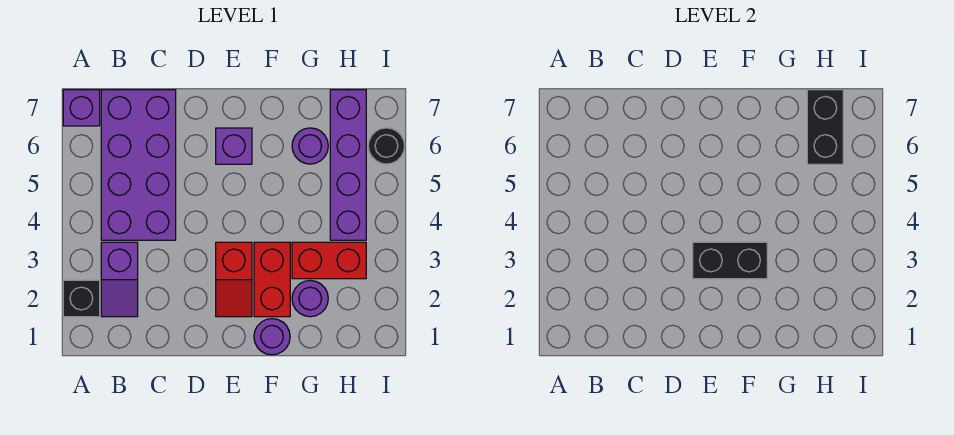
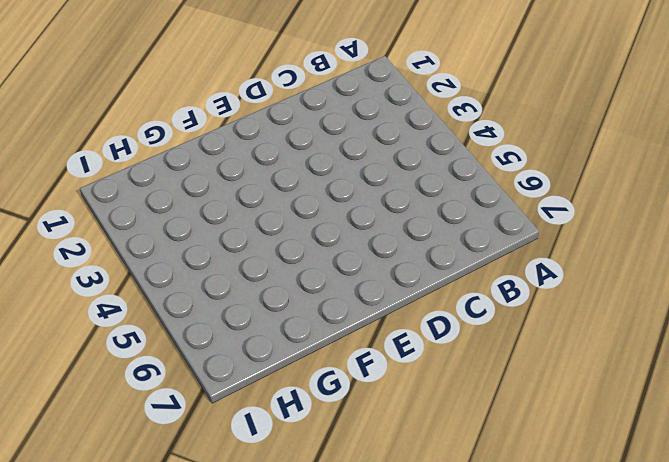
none -> black 1x1 brick [63,280,100,317]
none -> purple 1x1 brick [63,90,100,126]
none -> purple 1x2 slope [101,242,138,317]

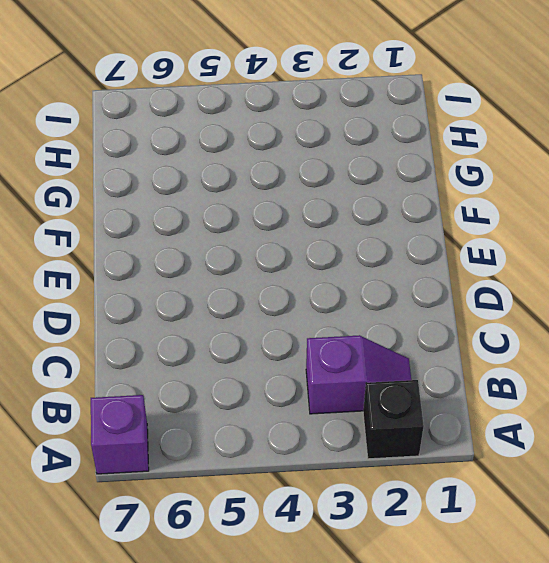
none -> purple 2x4 brick [101,90,176,240]
none -> red 1x2 slope [216,242,252,317]
none -> purple 1x1 brick [216,128,252,164]

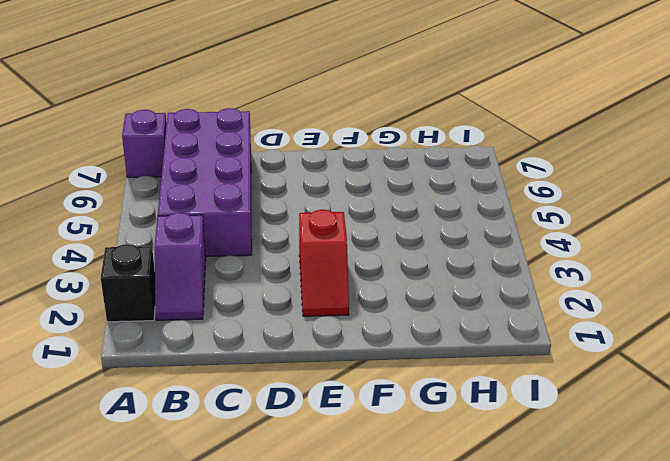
none -> purple 1x1 brick [216,128,252,164]
none -> purple 1x1 round brick [254,319,290,355]
none -> red 1x2 brick [254,242,290,317]

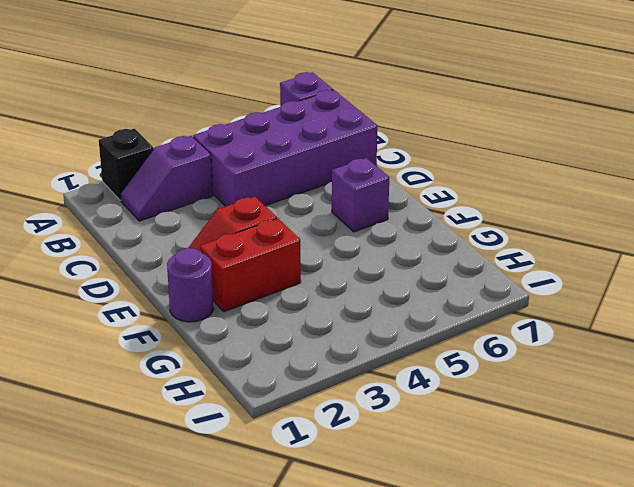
none -> purple 1x1 round brick [292,280,328,317]
none -> red 1x2 brick [292,242,366,279]
none -> purple 1x1 round brick [292,128,328,164]

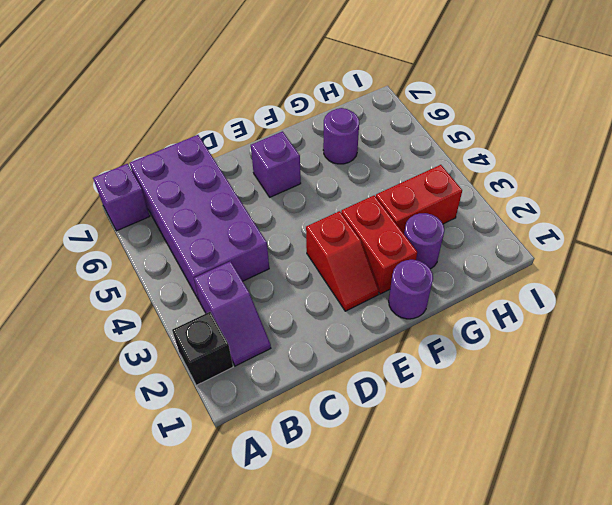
none -> purple 1x4 brick [330,90,366,240]
none -> black 1x1 round brick [368,128,405,164]
none -> black 1x2 brick [693,242,767,279]

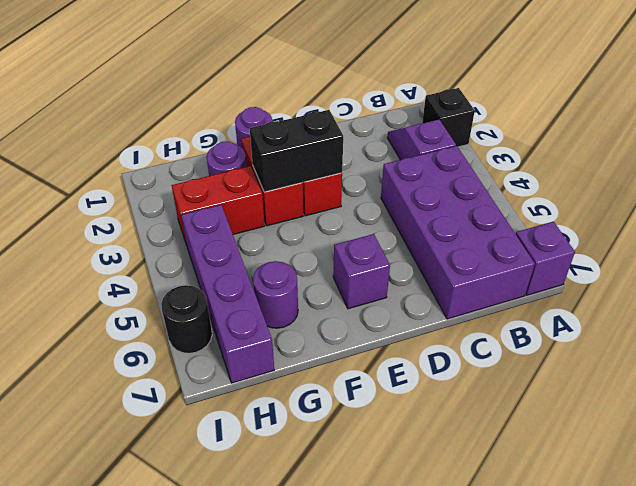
none -> black 1x2 brick [807,90,843,164]

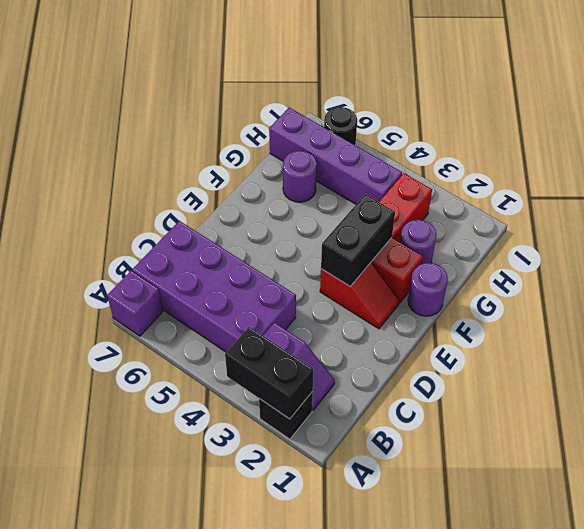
black 1x2 brick [225,327,313,419] -> black 1x2 brick moved to [807,90,843,164]
none -> purple 1x1 brick [216,128,252,164]

